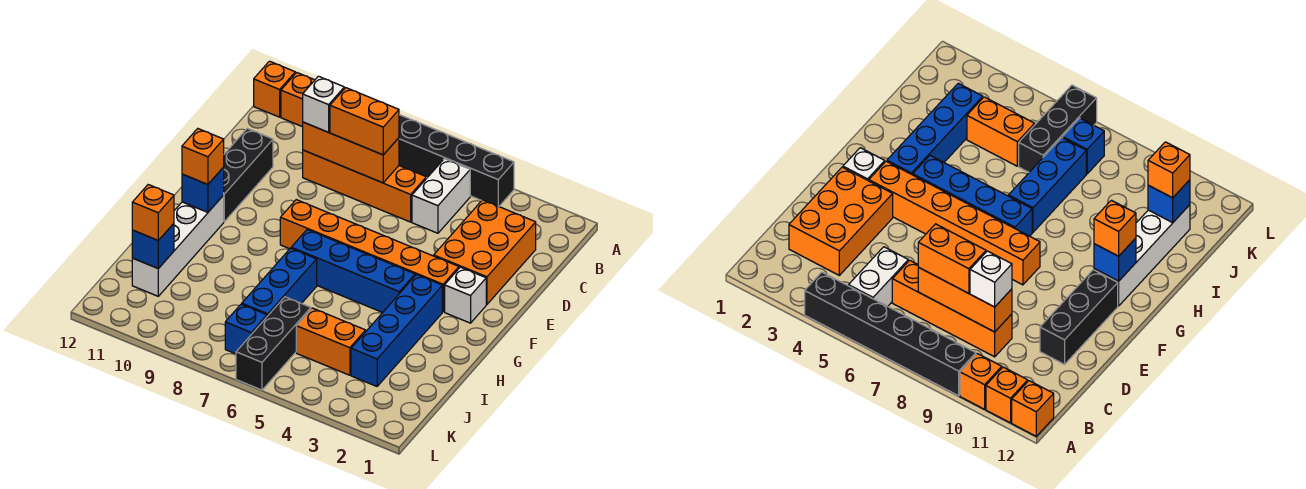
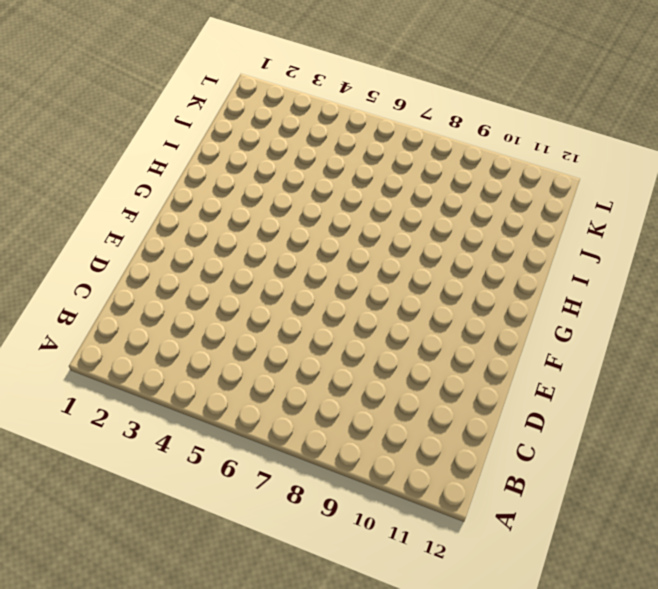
none -> black 1x6 brick [399,115,514,206]
none -> orange 1x1 brick [960,354,1002,409]
none -> orange 1x1 brick [281,73,315,127]

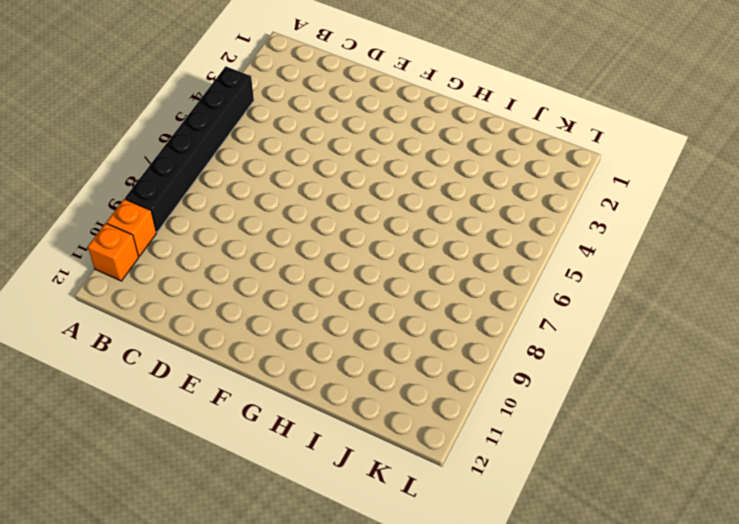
none -> orange 1x1 brick [254,61,295,117]
none -> white 1x2 brick [412,159,470,233]
none -> orange 2x3 brick [434,200,536,304]

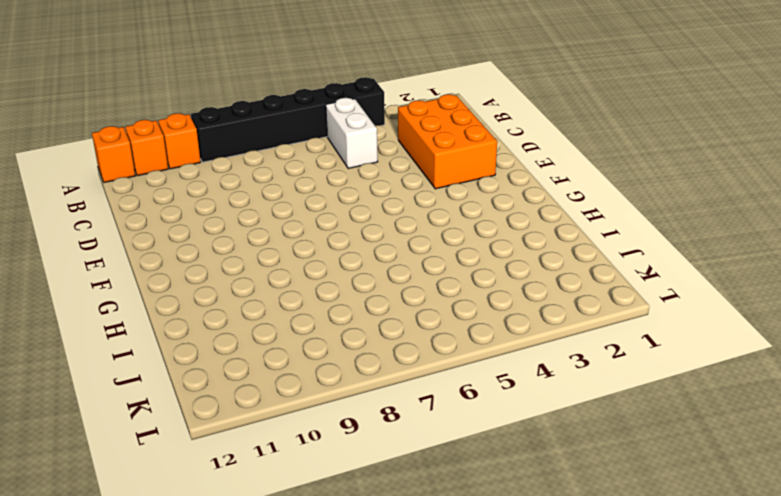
none -> orange 1x4 brick [303,150,426,222]
none -> black 1x3 brick [224,129,273,222]
none -> white 1x1 brick [445,267,486,323]

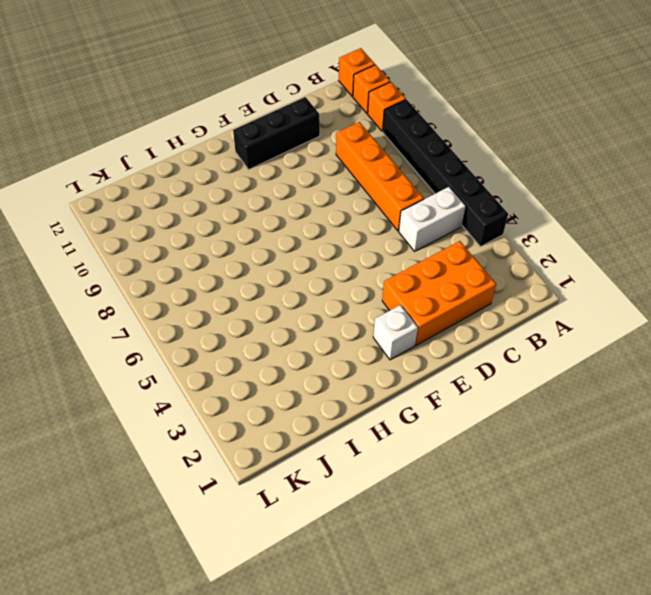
none -> orange 1x6 brick [280,200,459,312]
none -> blue 1x4 brick [351,275,442,386]
none -> blue 1x4 brick [291,230,415,313]

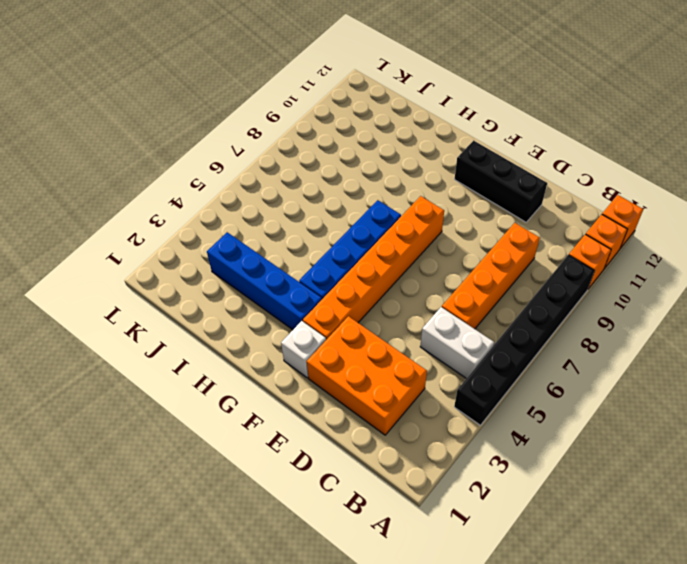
none -> white 1x4 brick [132,195,224,296]
none -> blue 1x3 brick [242,248,317,316]
none -> orange 1x2 brick [296,308,366,375]

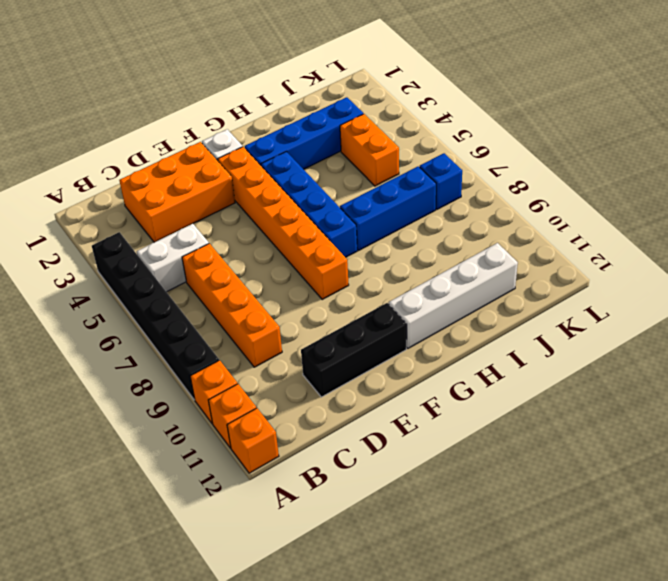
none -> black 1x3 brick [236,297,311,390]
none -> orange 1x3 brick [303,122,399,183]
none -> blue 1x1 brick [182,167,224,212]

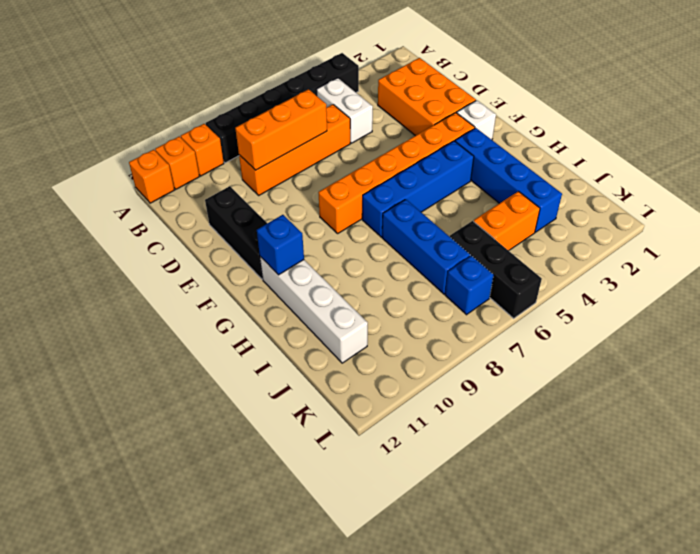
none -> blue 1x1 brick [132,224,174,268]
none -> orange 1x2 brick [330,88,399,155]
none -> white 1x1 brick [303,76,344,132]

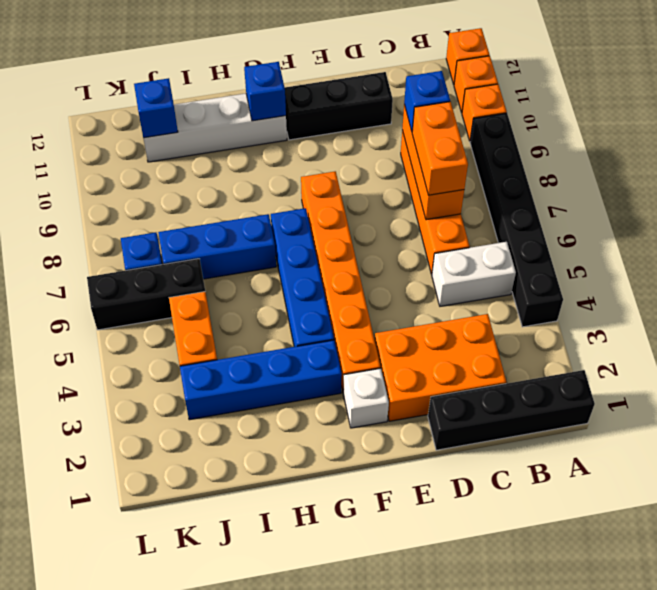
black 1x4 brick [428,370,595,450] -> none
blue 1x1 brick [404,71,450,131] -> white 1x1 brick [303,76,344,132]
none -> orange 1x1 brick [182,129,224,185]
none -> orange 1x1 brick [132,185,174,240]

